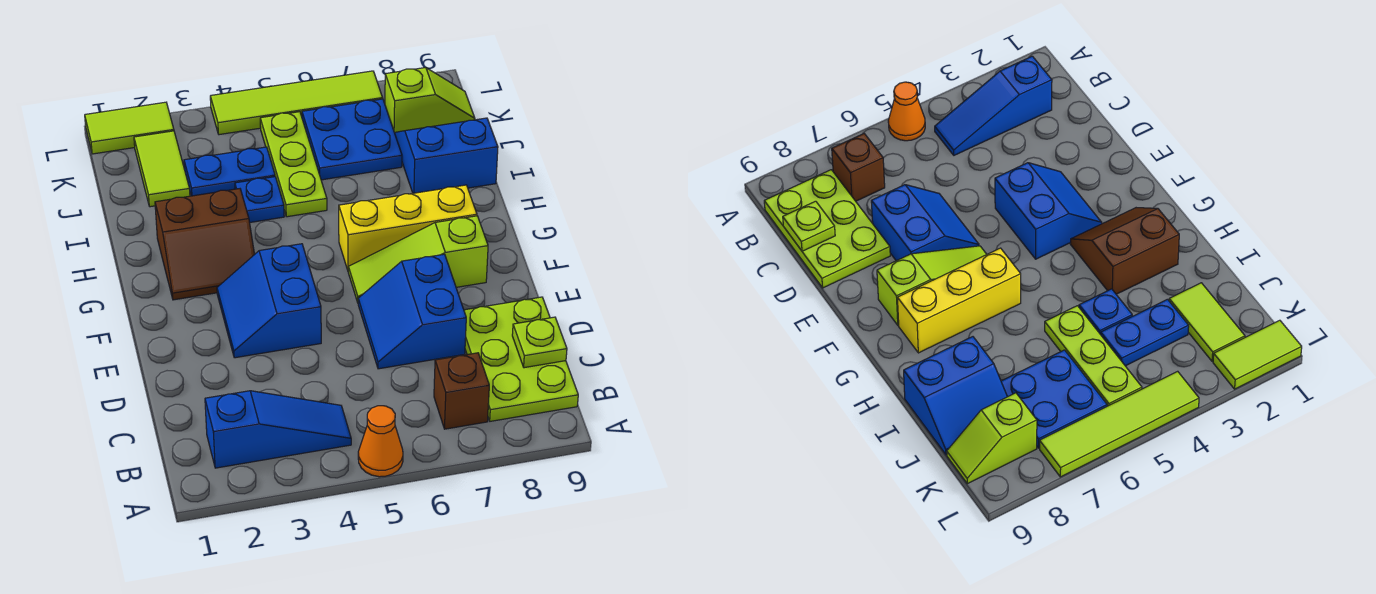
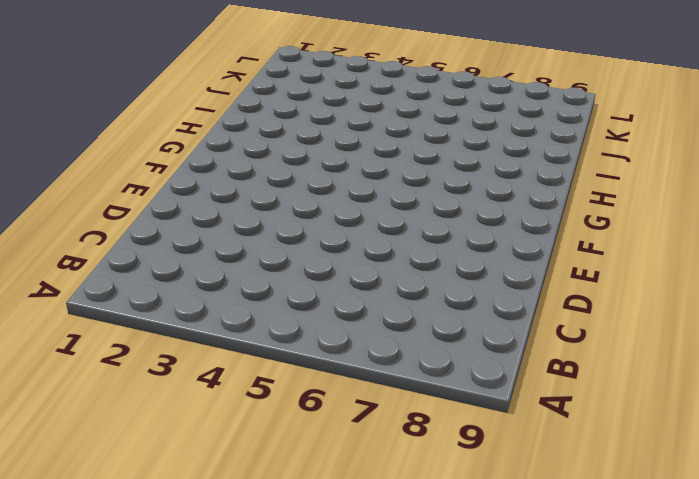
none -> orange 1x1 cone [358,406,403,477]
none -> blue 1x3 slope [205,391,351,468]
none -> brown 1x1 brick [434,353,489,429]

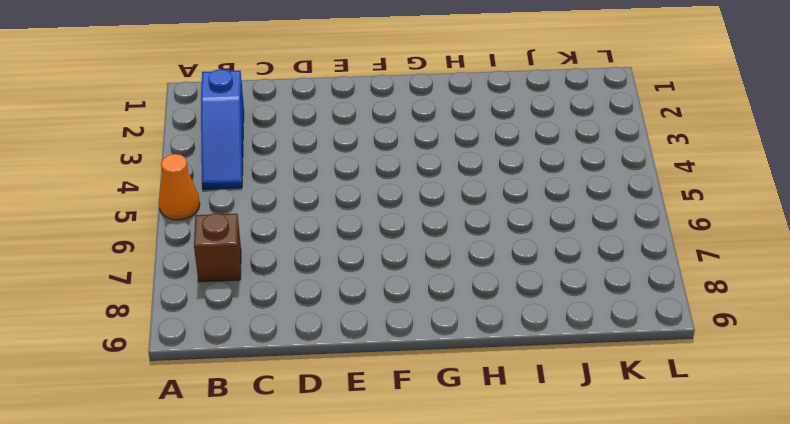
none -> lime 2x3 plate [464,297,578,421]
none -> blue 2x2 slope [358,254,466,369]
none -> blue 2x2 slope [217,244,321,358]

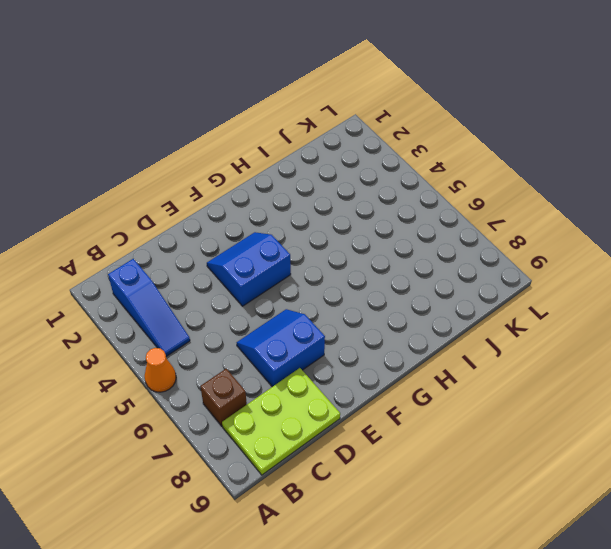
none -> lime 1x3 slope [348,216,488,302]
none -> brown 2x2 slope [155,189,255,300]
none -> yellow 1x3 brick [339,185,477,270]

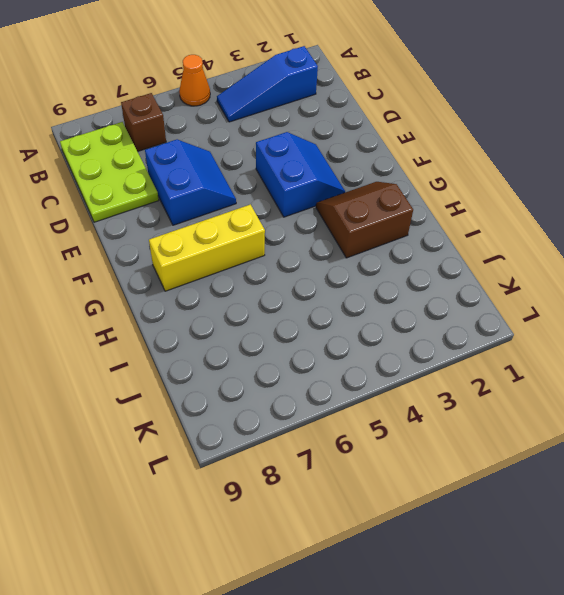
none -> lime 1x3 slope [348,216,488,302]
none -> blue 1x1 plate [235,177,284,222]
none -> lime 1x3 plate [260,112,327,217]

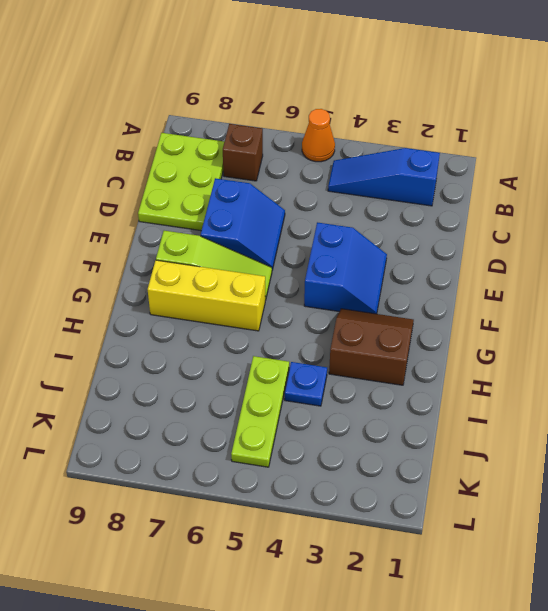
none -> blue 2x2 slope [395,118,498,193]
none -> lime 1x2 tile [134,131,190,207]
none -> blue 1x2 plate [184,147,275,196]

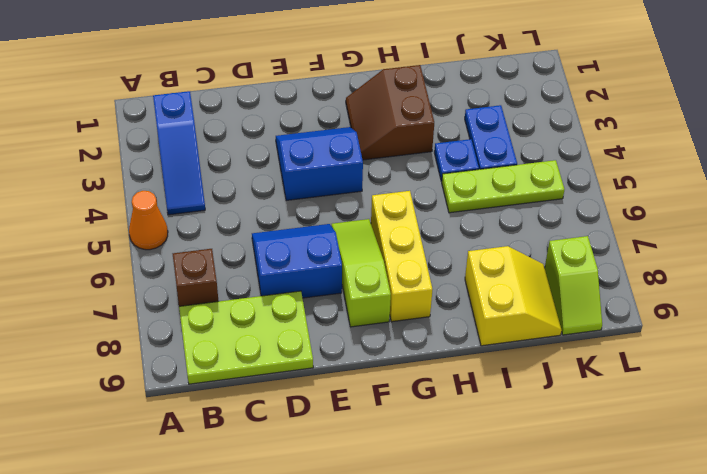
yellow 2x2 slope [465,246,562,346] -> blue 2x2 slope [395,118,498,193]
none -> lime 1x2 tile [134,131,190,207]
none -> blue 2x2 plate [302,99,402,180]
none -> lime 1x2 tile [85,102,174,154]

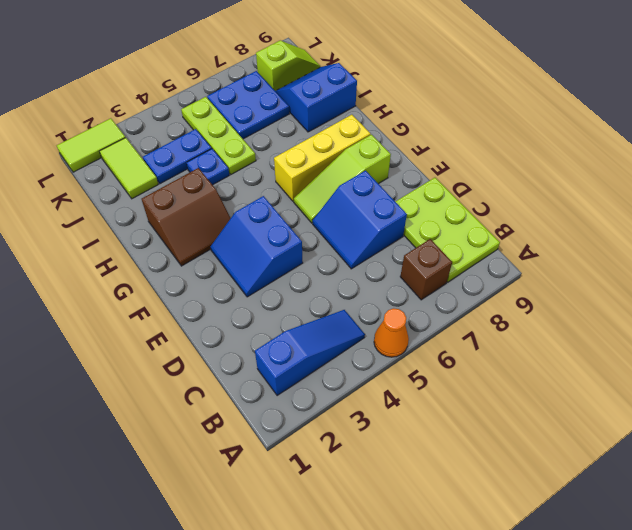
none -> lime 1x4 tile [210,71,383,135]
none -> lime 1x1 plate [512,317,567,368]

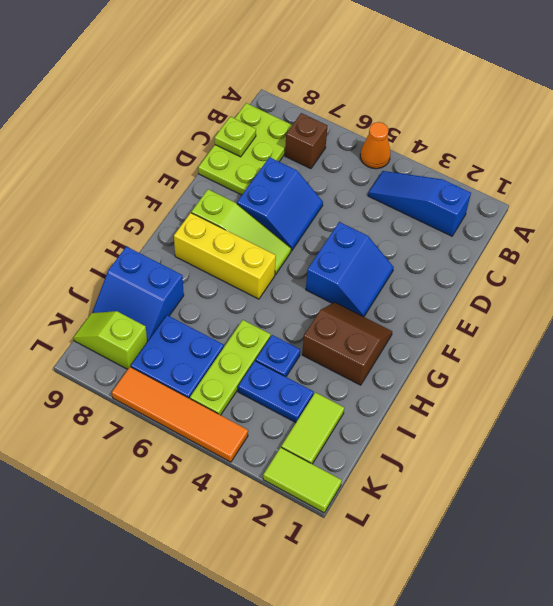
orange 1x4 tile [112,367,248,462] -> lime 1x4 tile [210,71,383,135]

